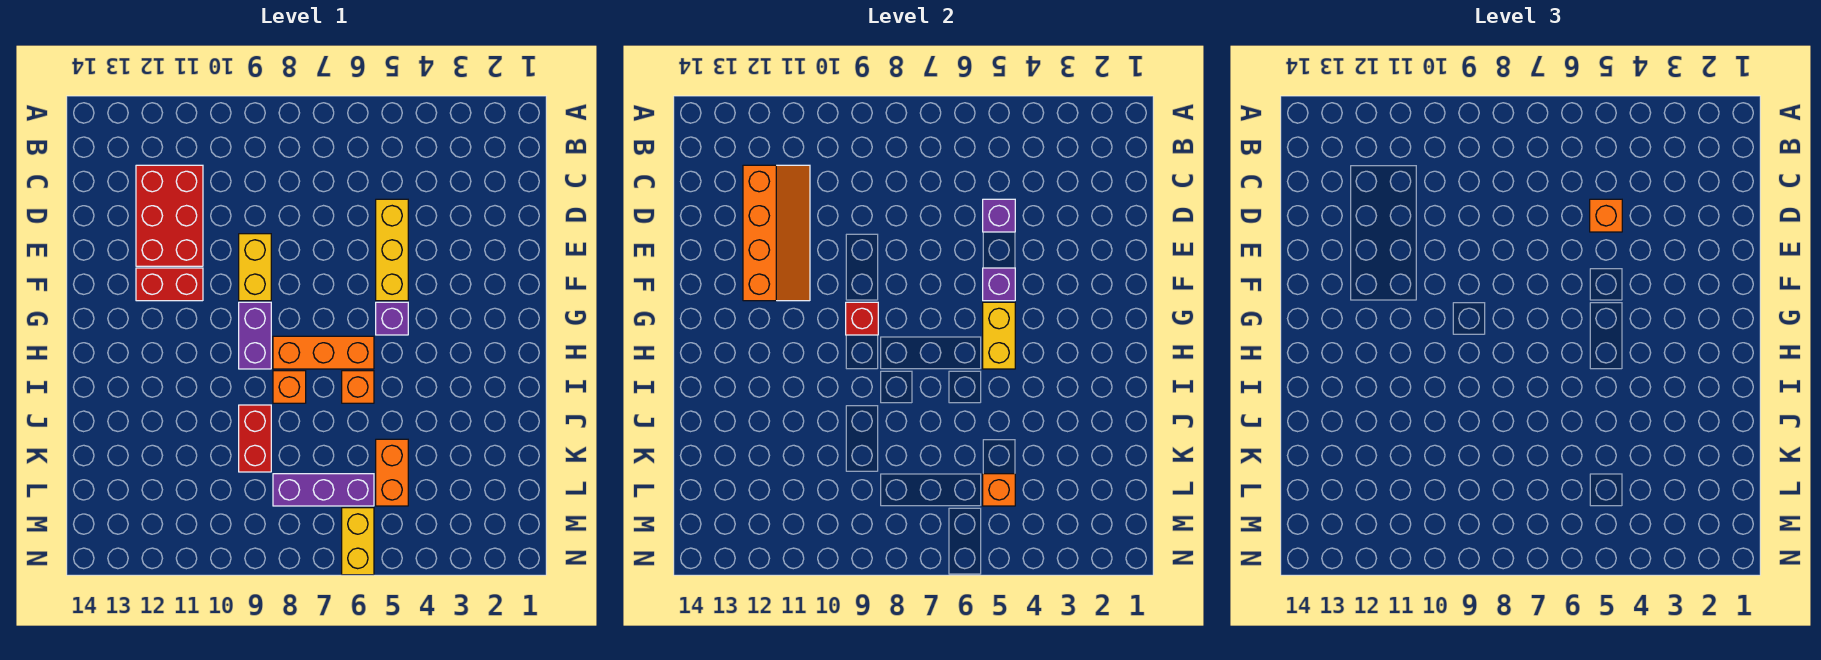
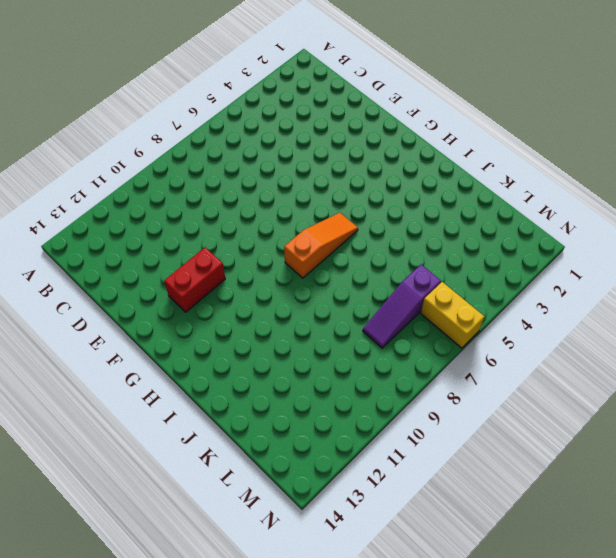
orange 1x3 slope [284,213,358,278] -> orange 1x3 brick [273,336,374,369]
purple 1x3 slope [363,265,441,348] -> purple 1x3 brick [273,474,374,506]
none -> red 2x3 brick [136,165,203,266]
none -> yellow 1x3 brick [376,199,408,301]
none -> yellow 1x2 brick [239,234,271,301]

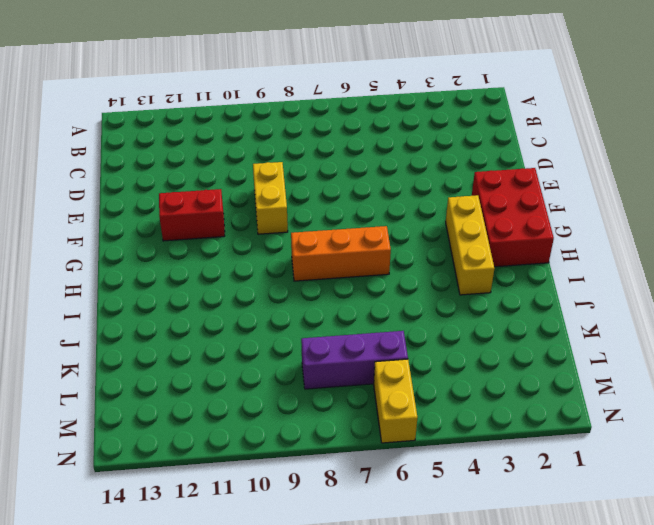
red 2x3 brick [472,168,554,267] -> red 2x3 brick moved to [136,165,203,266]
yellow 1x3 brick [446,195,494,295] -> yellow 1x3 brick moved to [376,199,408,301]
none -> purple 1x1 brick [376,302,408,335]
none -> purple 1x2 brick [239,302,271,369]
none -> orange 1x1 brick [342,371,374,403]

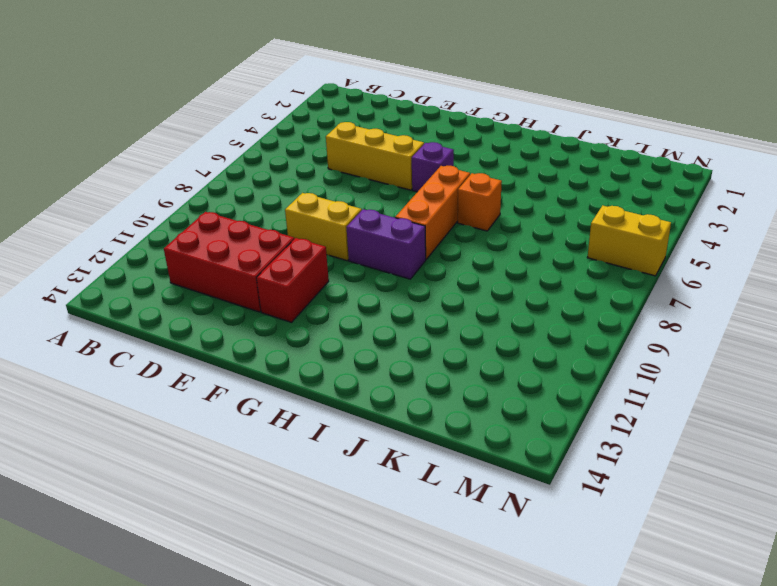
none -> orange 1x1 brick [273,371,306,403]
none -> red 1x2 brick [239,405,271,472]
none -> orange 1x2 brick [376,439,408,506]

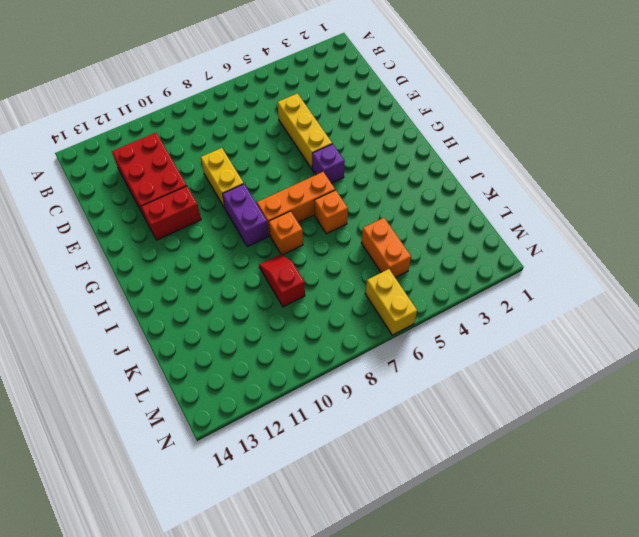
red 1x2 slope [259,254,305,307] -> red 1x2 brick [239,405,271,472]
none -> purple 1x3 brick [273,474,374,506]
none -> orange 2x4 slope [743,165,810,301]
none -> purple 1x1 brick [983,199,1015,232]

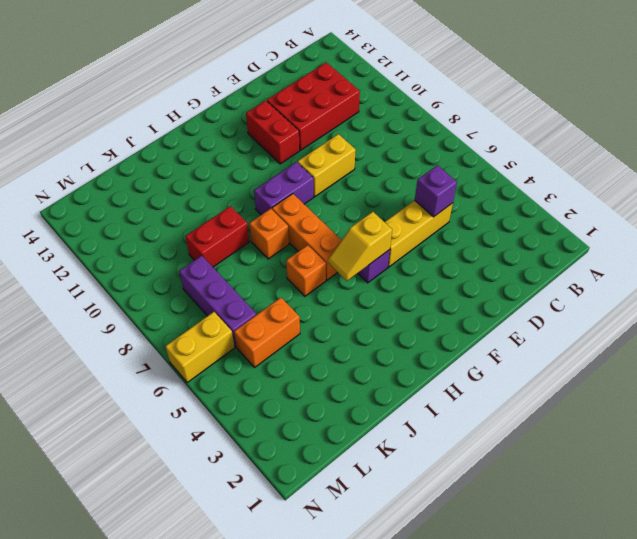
yellow 1x2 slope [328,212,392,281] -> yellow 1x2 brick [983,302,1015,369]
none -> orange 2x4 slope [743,165,810,301]
none -> purple 1x1 brick [983,268,1015,301]
none -> red 1x1 brick [846,302,878,335]

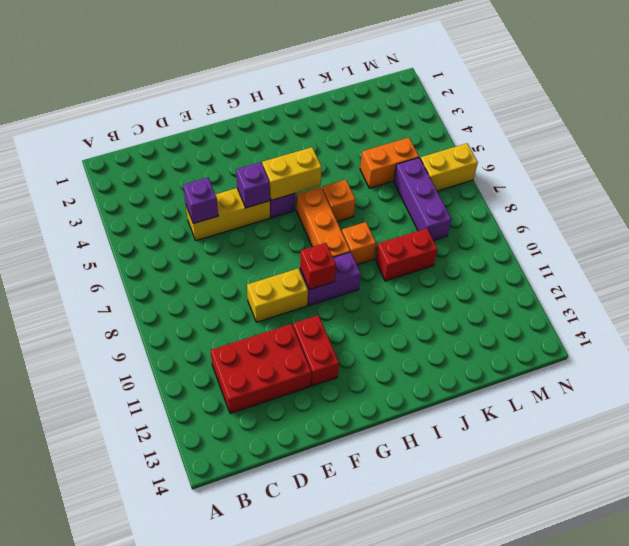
none -> orange 2x4 slope [743,165,810,301]
none -> orange 1x1 brick [983,474,1015,506]
none -> orange 1x1 brick [1590,199,1622,232]

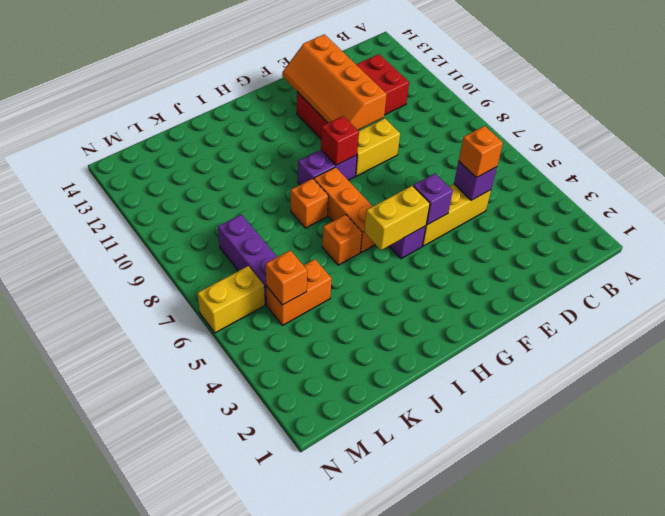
orange 2x4 slope [282,34,387,130] -> orange 2x4 slope turned to [743,165,810,301]
none -> red 1x2 brick [239,405,271,472]

